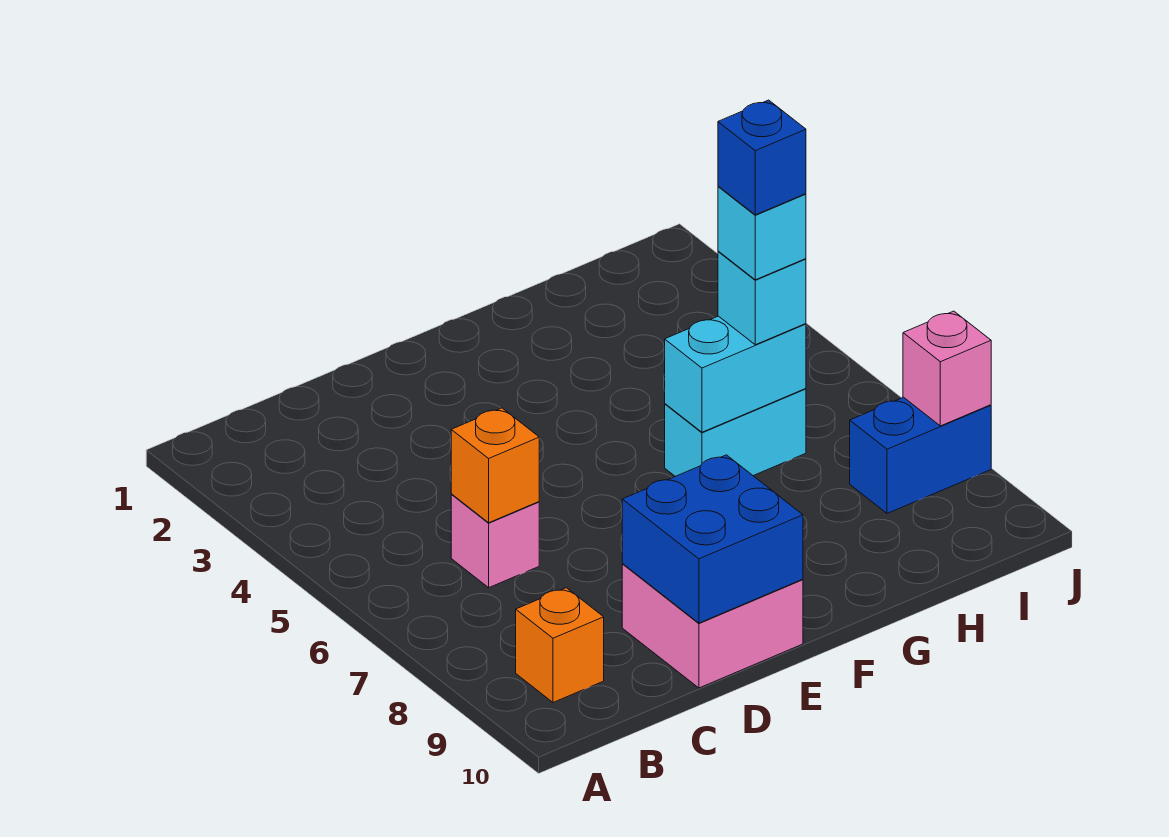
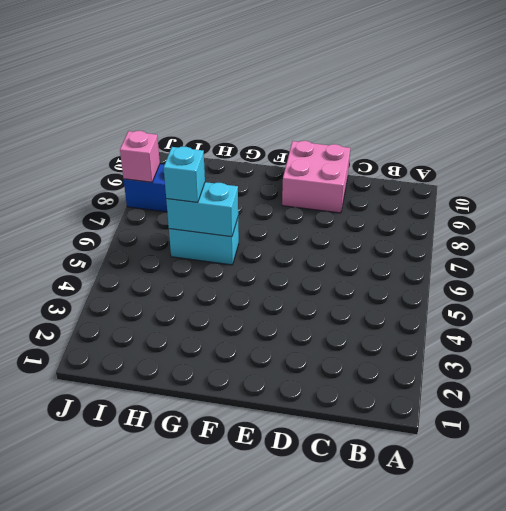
none -> orange 1x1 brick [516,588,604,702]
none -> pink 1x1 brick [451,495,539,588]
none -> orange 1x1 brick [451,408,539,523]

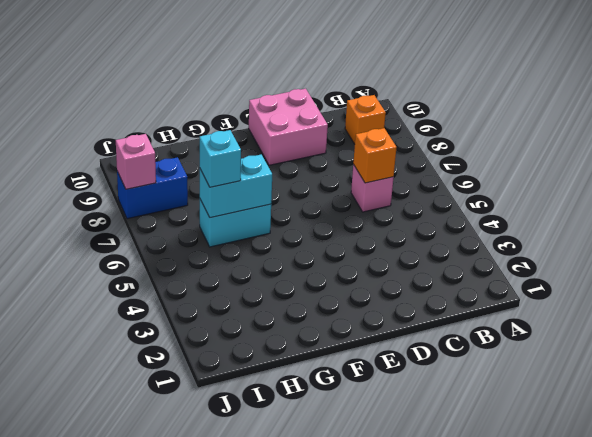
none -> blue 2x2 brick [622,455,803,623]
none -> cyan 1x1 brick [718,186,806,280]
none -> blue 1x1 brick [718,100,806,215]

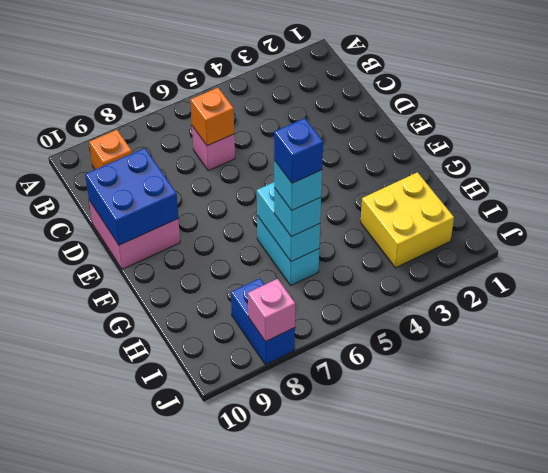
yellow 2x2 brick [361,172,454,268] -> none

